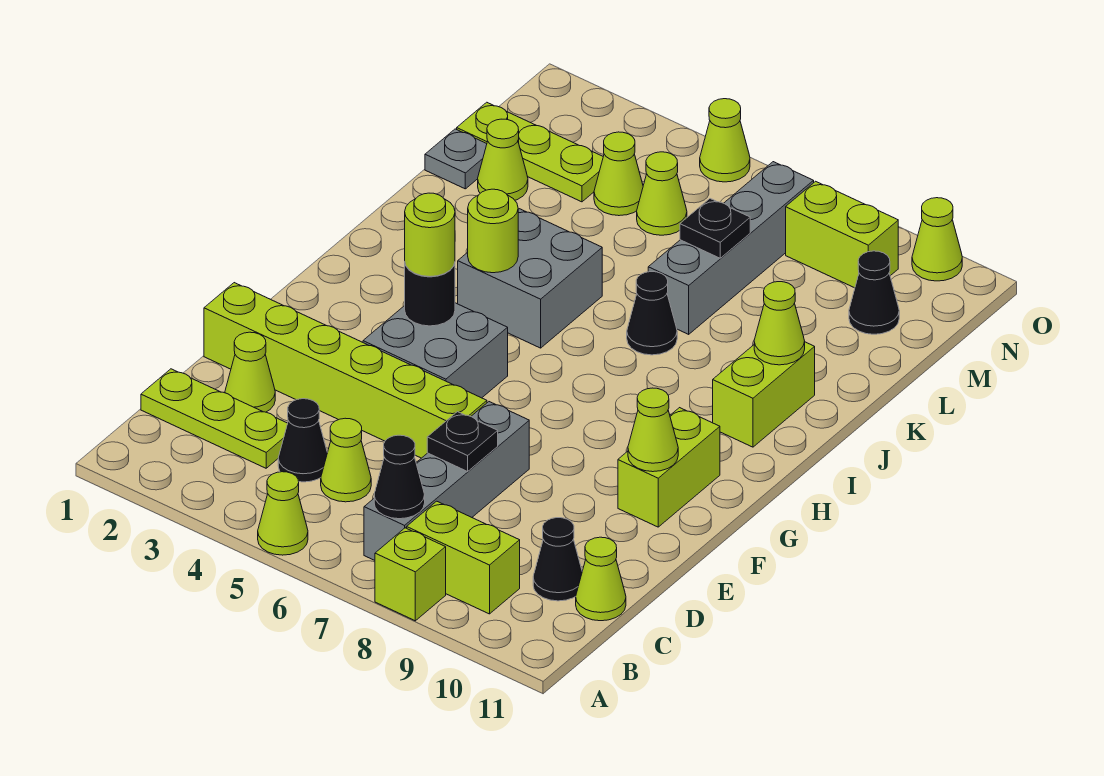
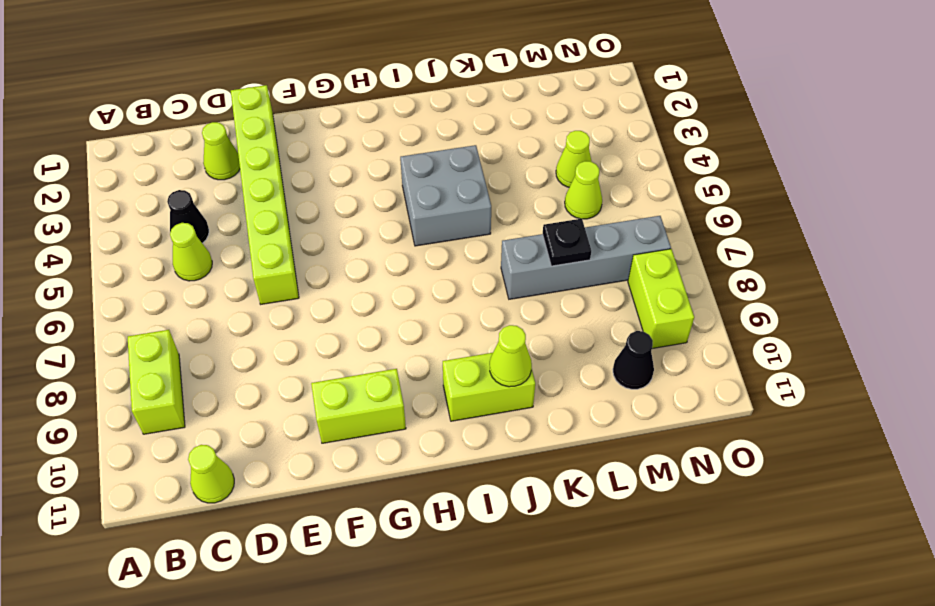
none -> lime 1x1 cone [258,472,308,555]
none -> lime 1x1 brick [375,528,446,621]
none -> grey 1x4 brick [364,402,529,560]
none -> lime 1x3 plate [141,369,288,468]

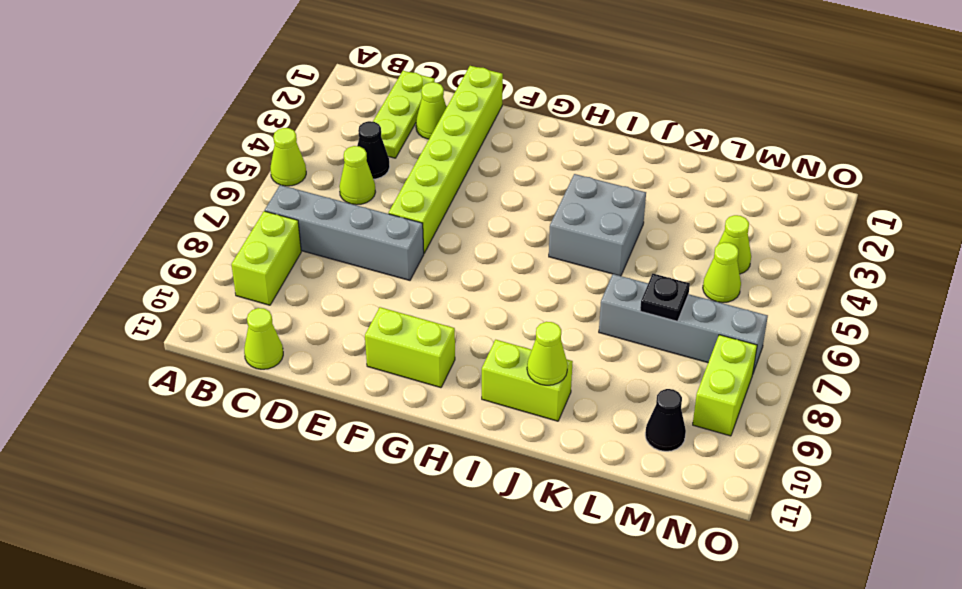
none -> lime 1x1 brick [375,528,446,621]
none -> black 1x1 cone [533,518,582,601]
none -> grey 2x2 brick [363,303,508,398]
none -> black 1x1 cone [627,272,677,355]

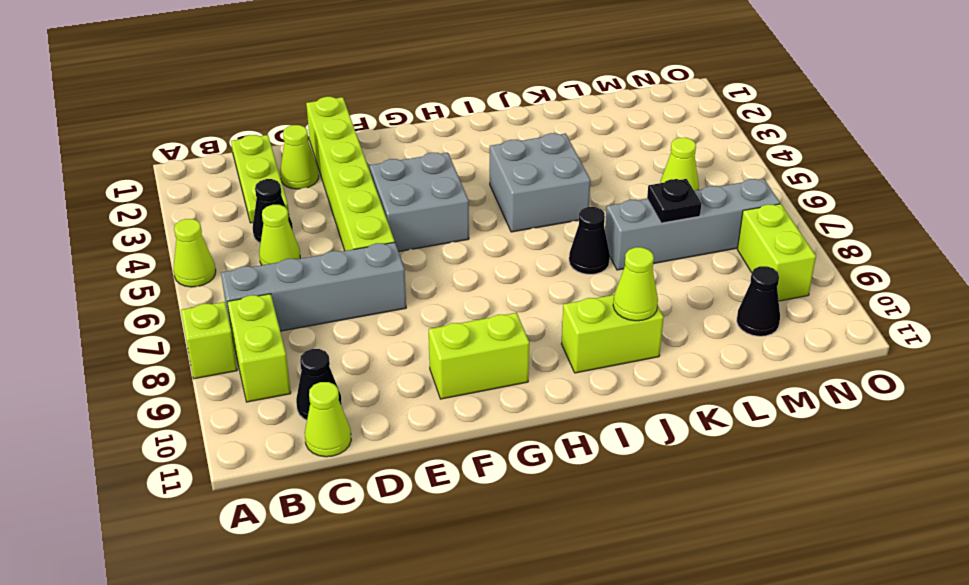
none -> grey 1x1 plate [425,129,487,189]
none -> lime 1x1 cone [478,119,528,200]
none -> lime 1x3 plate [457,102,603,202]
none -> lime 1x1 cone [594,132,643,216]

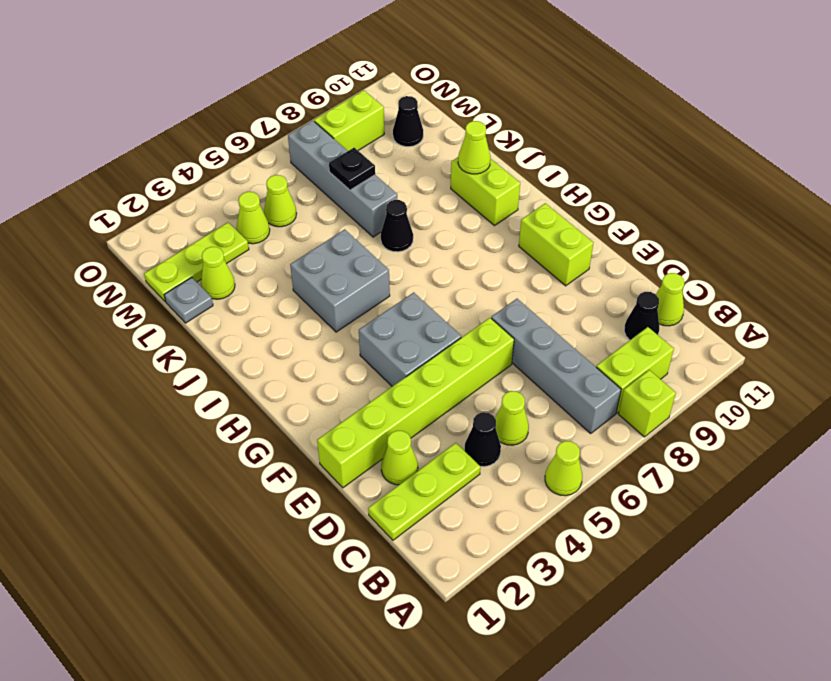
none -> lime 1x1 cone [700,99,750,182]
none -> lime 1x1 cone [912,198,962,281]
none -> black 1x1 cone [374,435,425,519]
none -> black 1x1 plate [427,412,498,471]

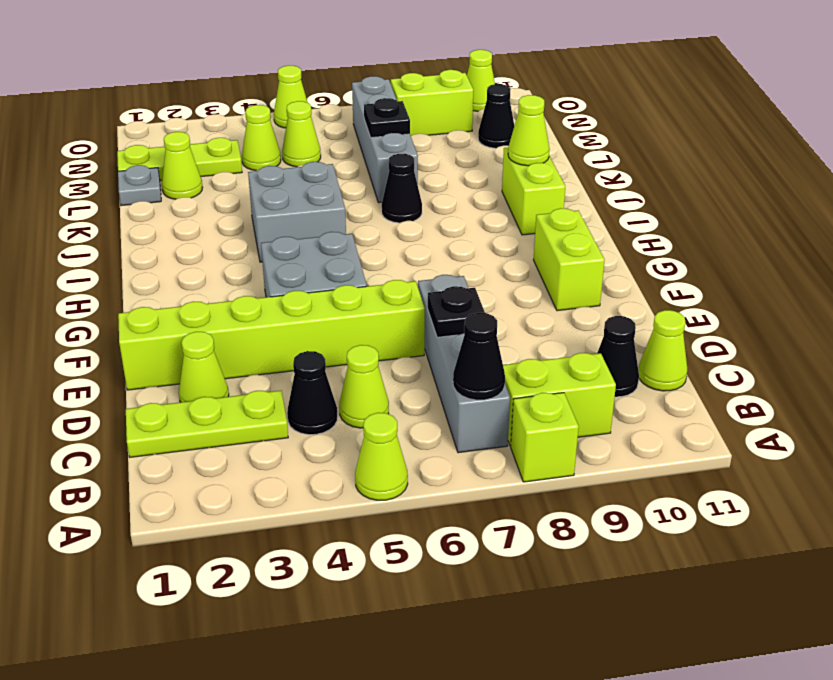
none -> lime 1x1 cone [628,388,678,472]
none -> black 1x1 round brick [405,263,455,326]
none -> lime 1x1 round brick [468,189,518,273]
none -> lime 1x1 round brick [405,193,455,277]

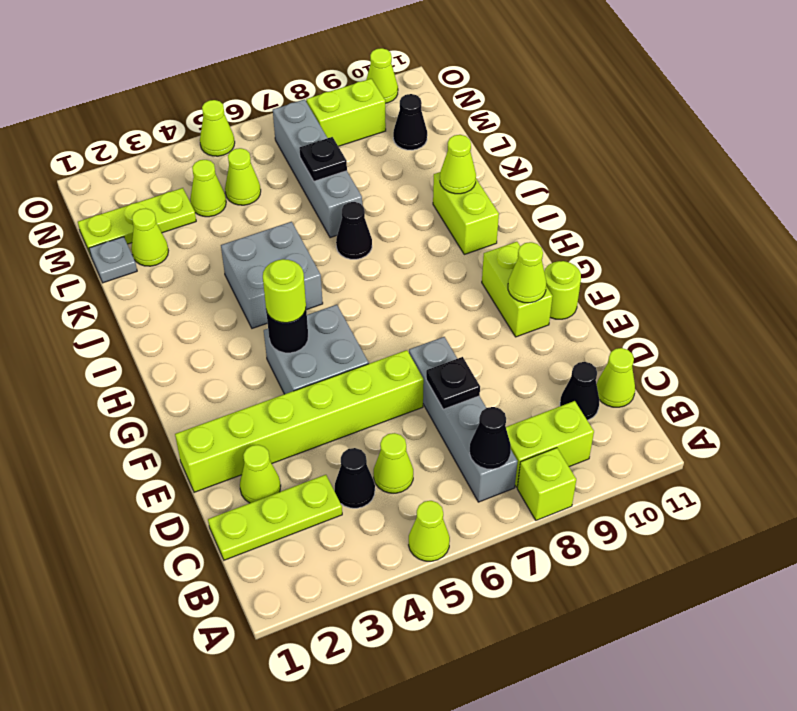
lime 1x1 round brick [544,261,581,319] -> lime 1x1 round brick moved to [468,189,518,273]

